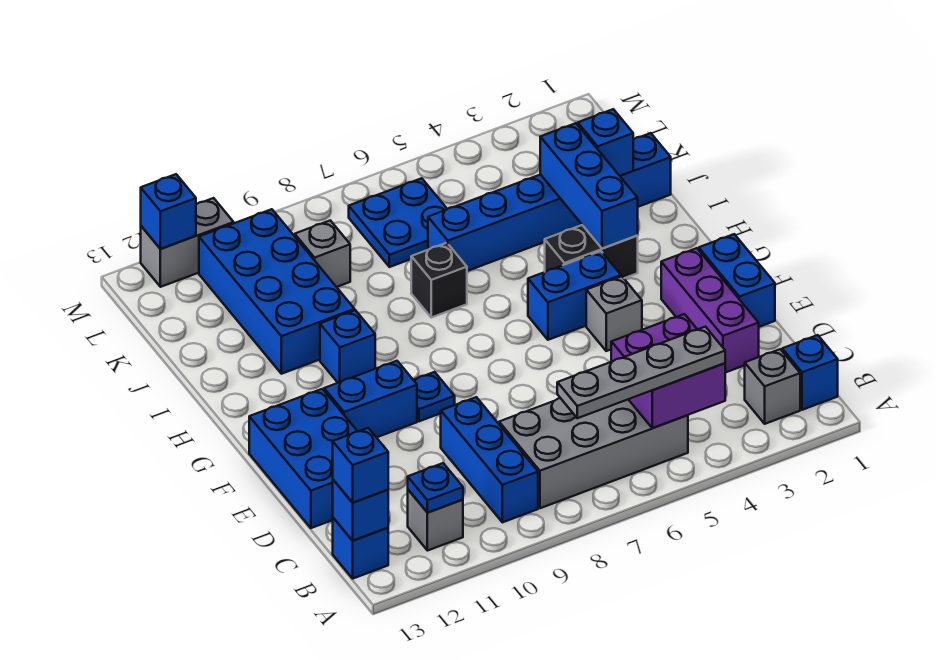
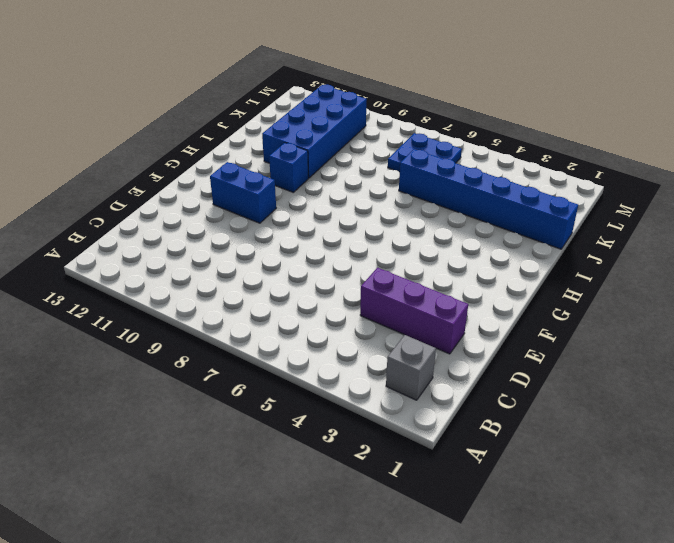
purple 1x3 brick [360,268,468,354] -> purple 1x3 brick turned to [661,248,759,373]
none -> blue 1x1 brick [782,335,838,410]
none -> grey 2x4 brick [499,398,688,508]
none -> blue 1x3 brick [441,397,538,522]

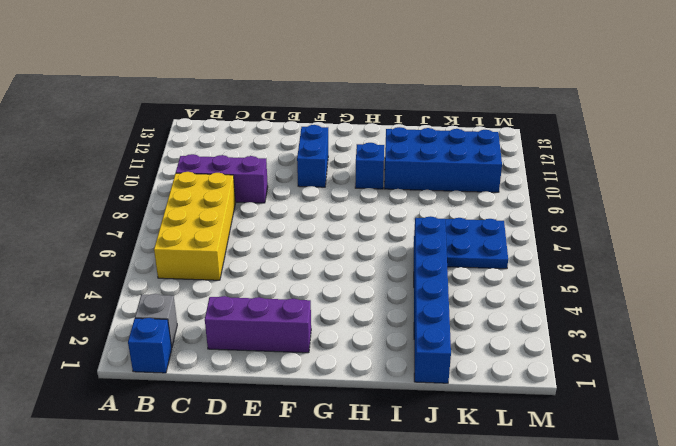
yellow 2x4 brick [154,172,236,280] -> grey 2x4 brick [499,398,688,508]
purple 1x3 brick [176,154,268,203] -> blue 1x3 brick [441,397,538,522]
none -> grey 1x1 brick [408,490,463,551]
none -> blue 1x1 brick [333,518,388,579]
none -> blue 2x3 brick [249,389,358,528]

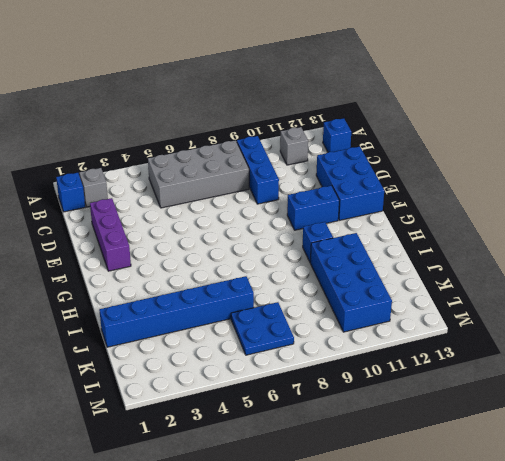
none -> blue 1x2 brick [699,234,775,327]
none -> grey 1x1 brick [586,276,642,351]
none -> blue 1x1 plate [414,372,455,421]

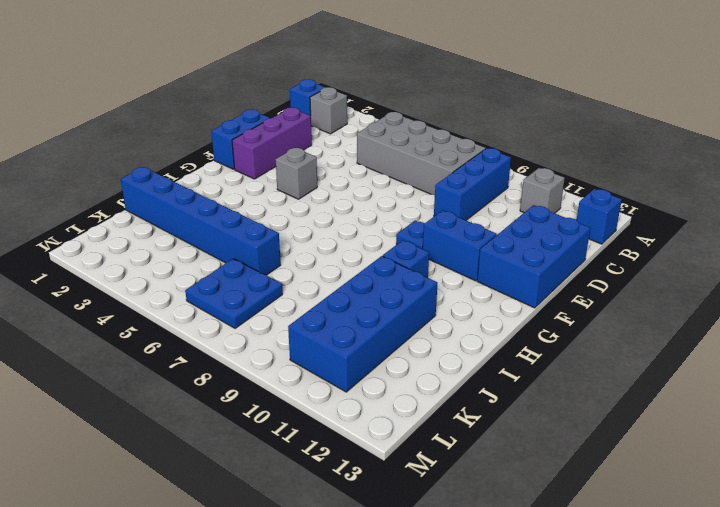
none -> blue 1x2 brick [528,251,621,340]
none -> black 1x2 brick [545,225,638,278]
none -> black 1x1 brick [411,243,467,317]

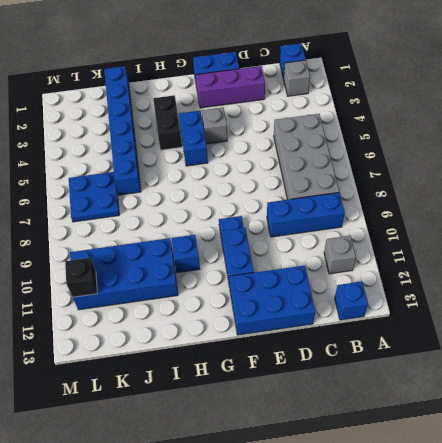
black 1x1 brick [65,258,97,297] -> black 1x1 brick moved to [411,243,467,317]
none -> grey 1x1 brick [295,221,350,287]
none -> grey 1x2 brick [141,198,234,287]
none -> purple 2x2 brick [611,314,725,428]

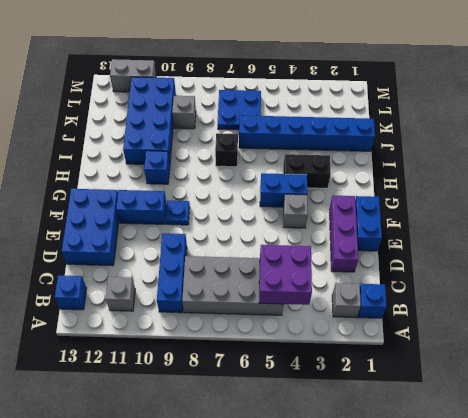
none -> blue 1x1 plate [408,463,463,513]
none -> blue 1x1 brick [333,480,388,541]
none -> blue 1x3 brick [540,123,638,248]

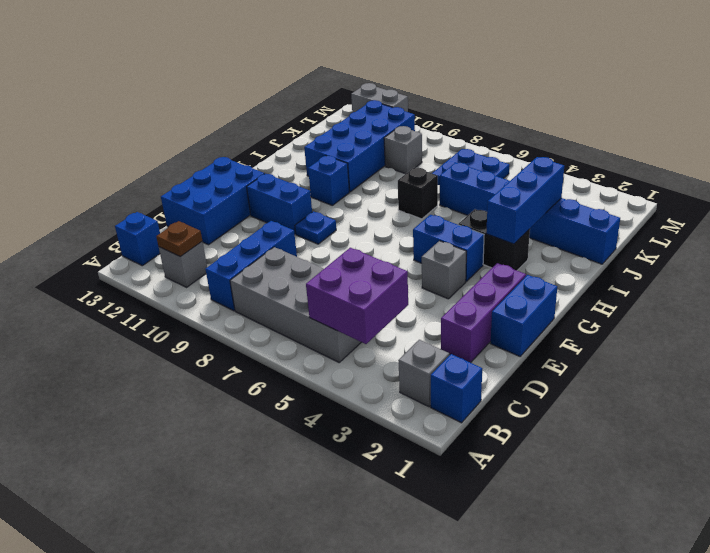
brown 1x1 plate [156,221,202,257] -> blue 1x1 plate [408,463,463,513]
none -> blue 1x1 brick [333,480,388,541]
none -> blue 1x1 brick [578,109,633,176]
none -> blue 1x1 brick [141,174,196,249]

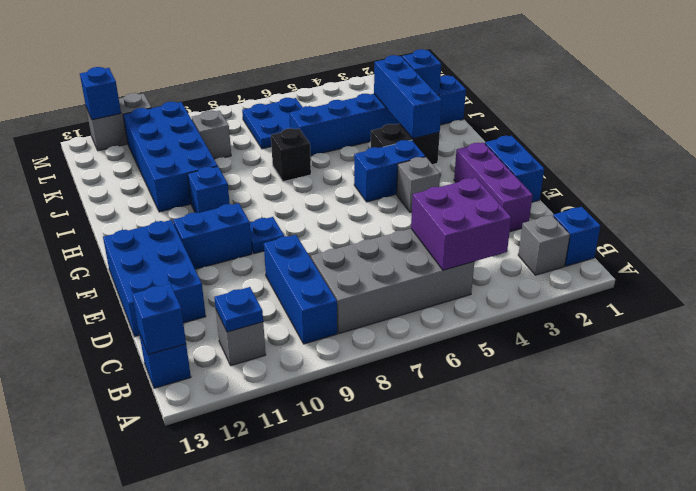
none -> grey 1x4 plate [557,327,725,418]
none -> blue 1x1 brick [333,428,388,503]

